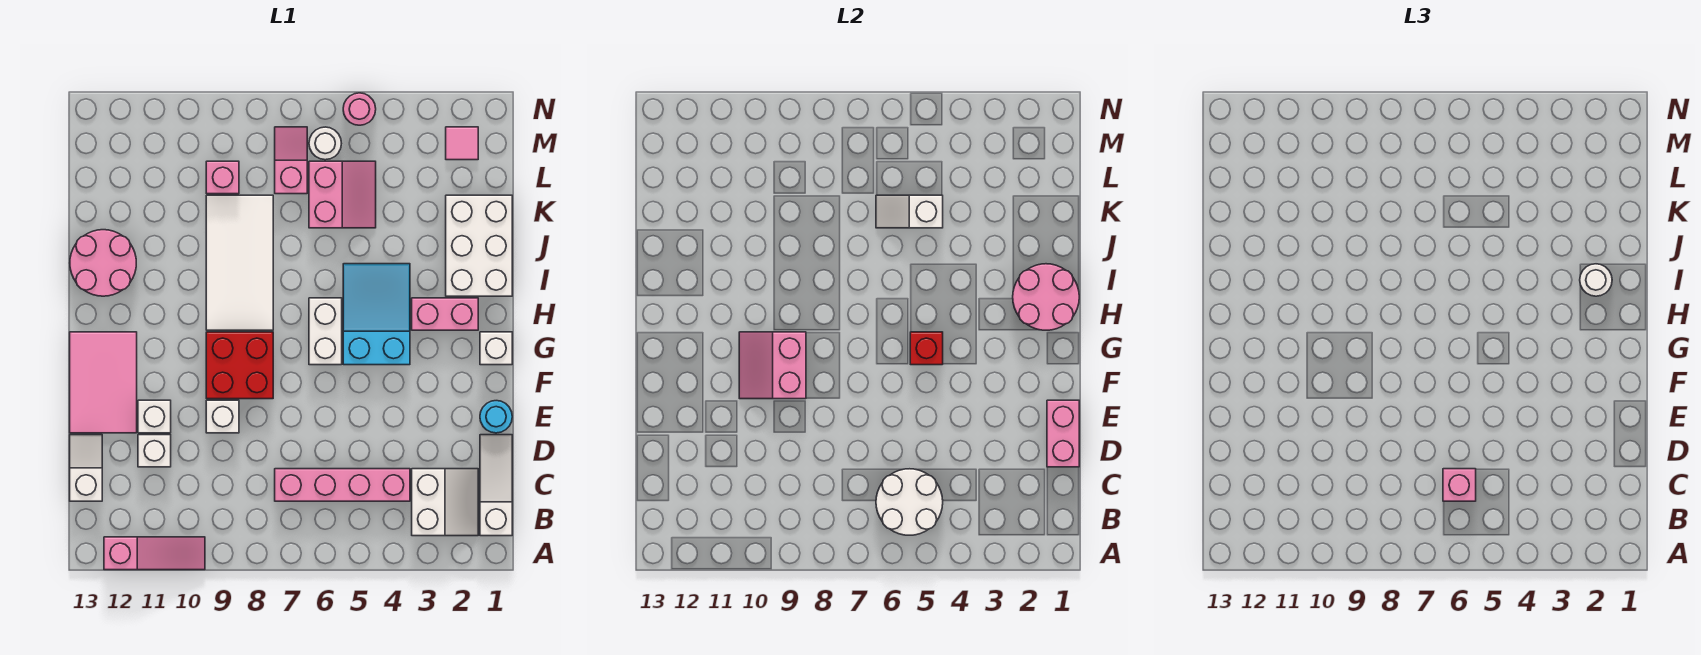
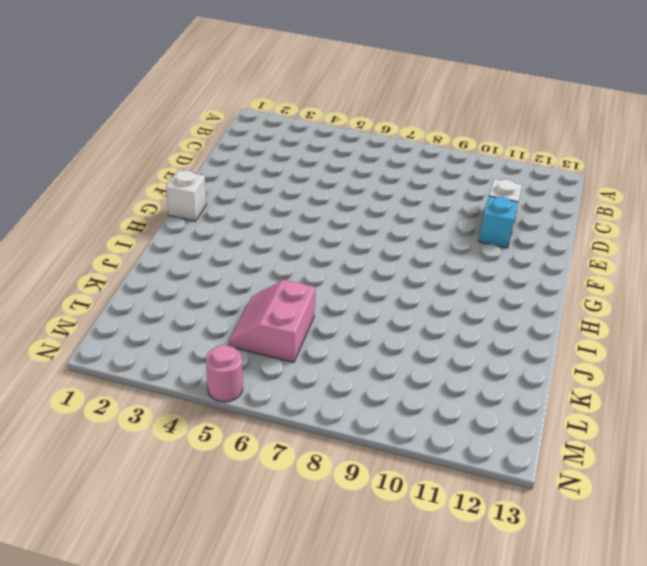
cyan 1x1 brick [479,196,518,248] -> white 1x1 brick [138,400,171,433]
none -> pink 1x3 slope [104,537,205,570]
none -> white 1x3 slope [480,435,512,536]
none -> white 2x2 slope [412,469,478,536]
none -> pink 1x4 brick [275,469,410,501]

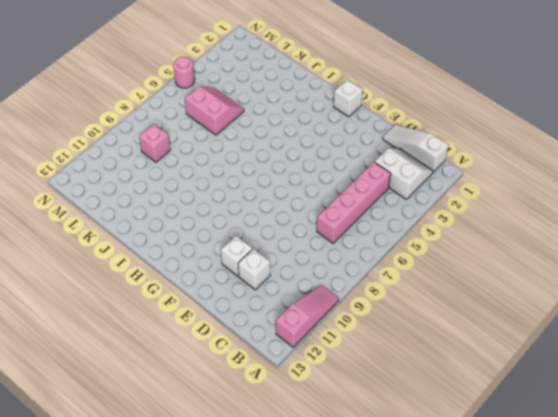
none -> white 1x2 slope [70,435,102,501]
none -> cyan 1x1 round brick [480,401,512,433]
none -> white 1x1 brick [206,400,239,433]
none -> pink 2x3 tile [70,332,137,433]

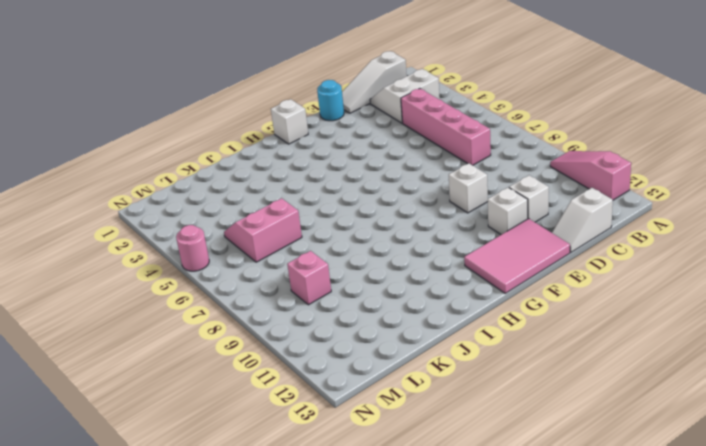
none -> red 2x2 brick [206,332,273,399]
none -> cyan 2x3 slope [343,264,410,365]
none -> white 1x2 brick [309,298,342,365]
none -> pink 1x2 brick [412,298,478,330]

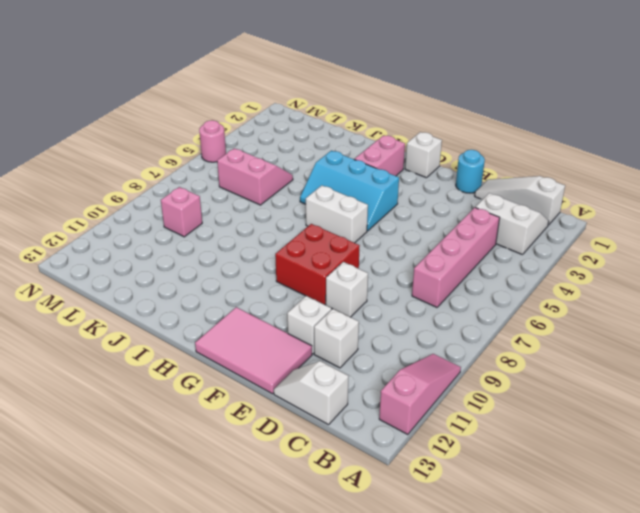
cyan 2x3 slope [300,151,399,231] -> cyan 2x3 slope turned to [343,264,410,365]
none -> white 2x4 tile [206,195,273,330]
none -> white 2x3 brick [446,195,512,296]
none -> pink 2x2 round brick [70,230,136,296]
none -> pink 1x2 slope [275,127,307,194]

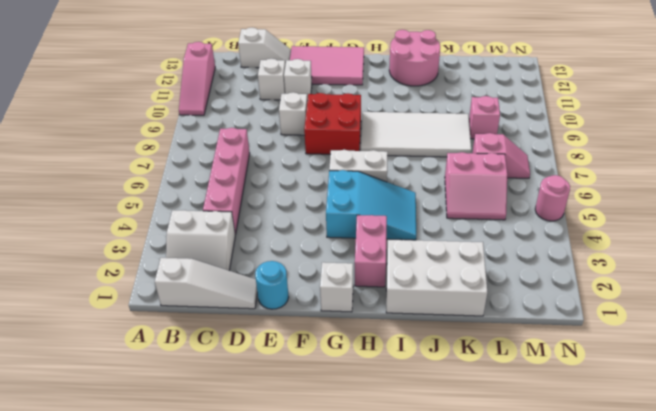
none -> pink 1x1 tile [446,127,478,160]
none -> white 1x1 round brick [309,127,341,160]
none -> white 2x2 round brick [876,469,943,535]
none -> pink 1x2 brick [1047,400,1079,467]

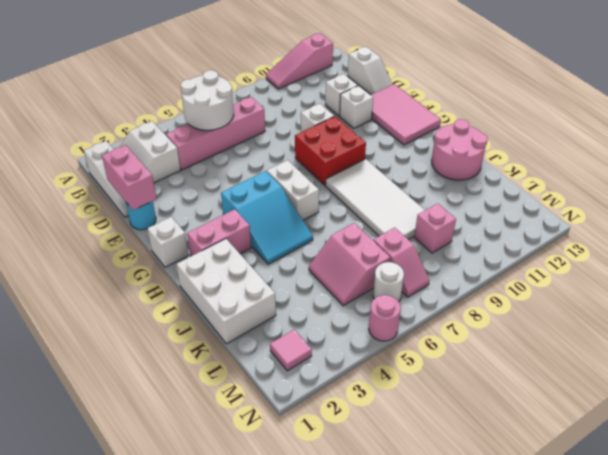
none -> pink 2x2 slope [739,332,806,399]
none -> red 1x1 brick [910,332,943,365]
none -> pink 2x2 round brick [1013,264,1079,330]
none -> white 1x2 slope [876,195,943,228]

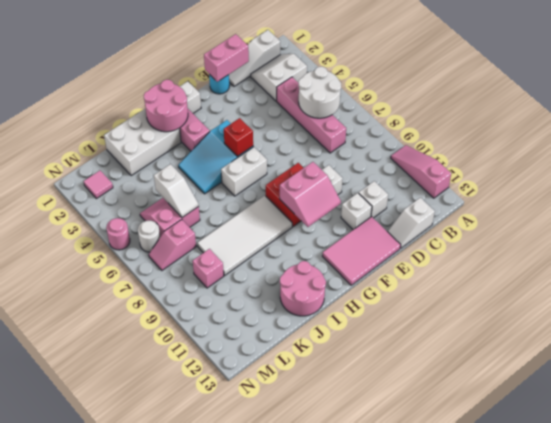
none -> pink 1x1 brick [1443,469,1476,501]
none -> white 1x1 round brick [1580,264,1612,296]

